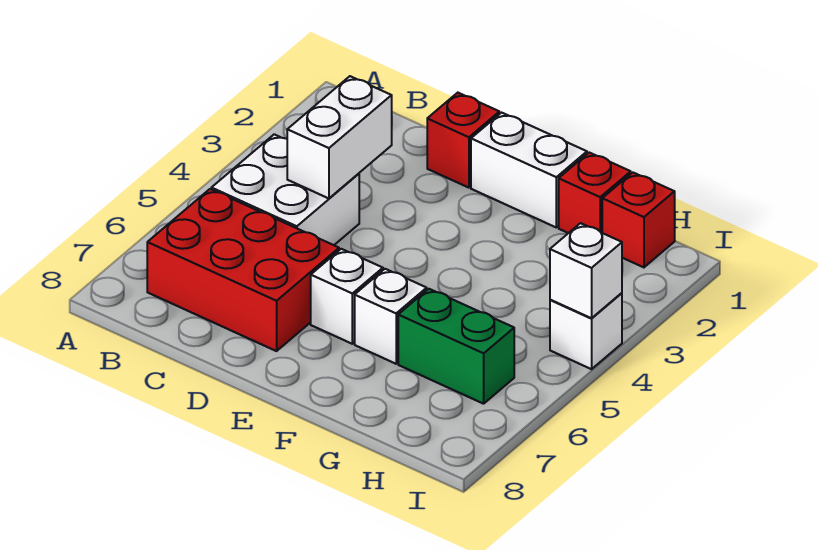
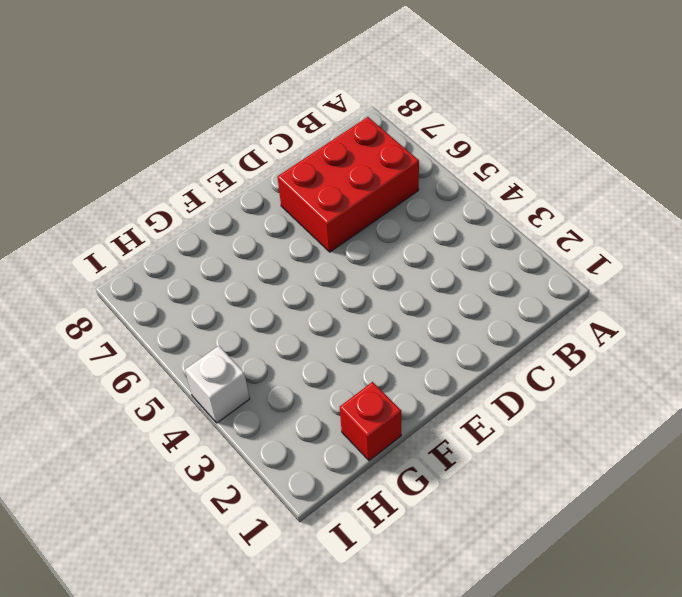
none -> white 2x2 brick [211,134,359,245]
none -> red 1x1 brick [427,93,499,188]
none -> white 1x2 brick [471,113,587,227]

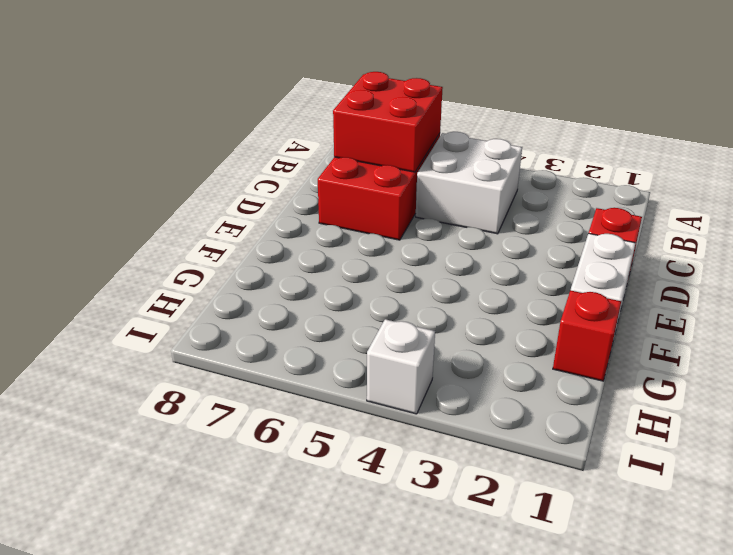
red 2x2 brick [333,72,443,172] -> none
none -> white 1x1 brick [311,249,383,344]
none -> white 1x1 brick [355,269,427,364]
none -> green 1x2 brick [398,289,514,404]

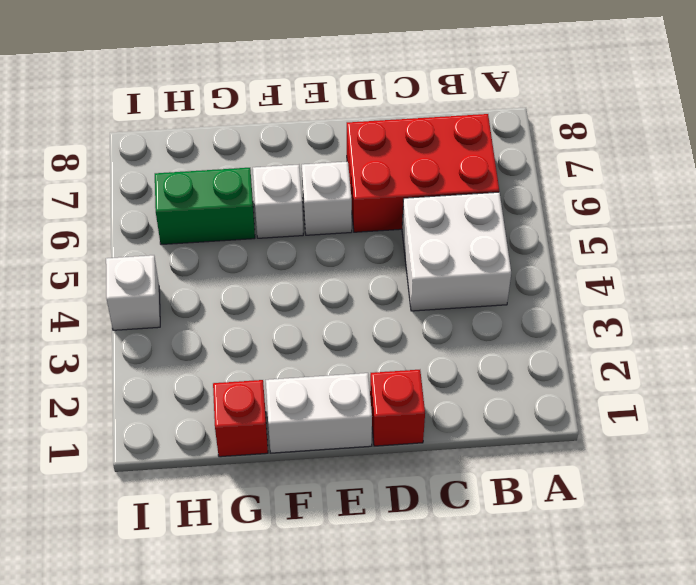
none -> red 1x1 brick [602,173,675,267]
none -> white 1x2 brick [287,76,392,198]
none -> white 1x1 brick [550,223,622,318]

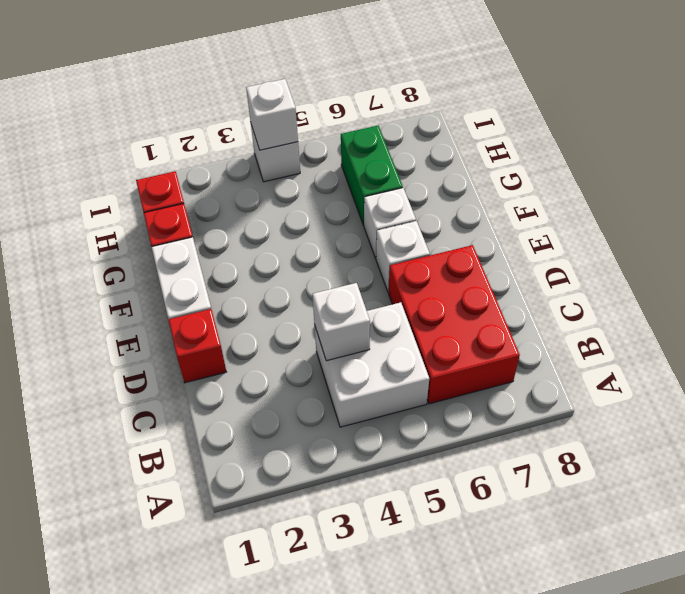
white 1x1 brick [312,283,370,361] -> white 1x2 brick [287,76,392,198]

